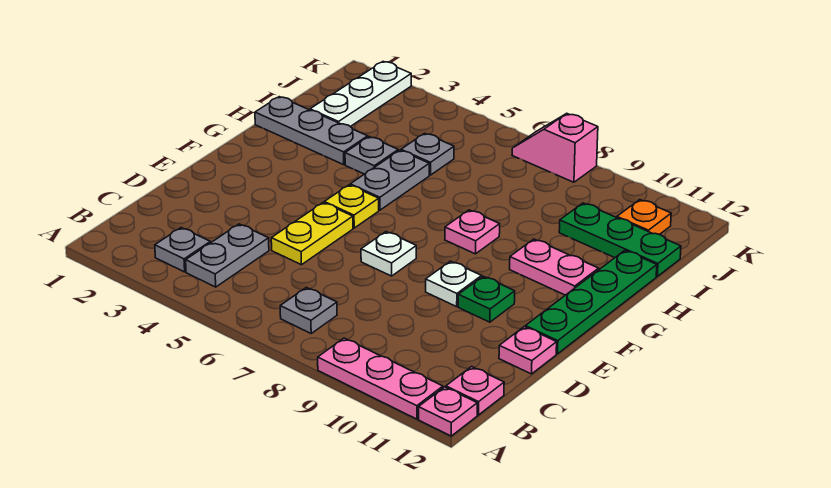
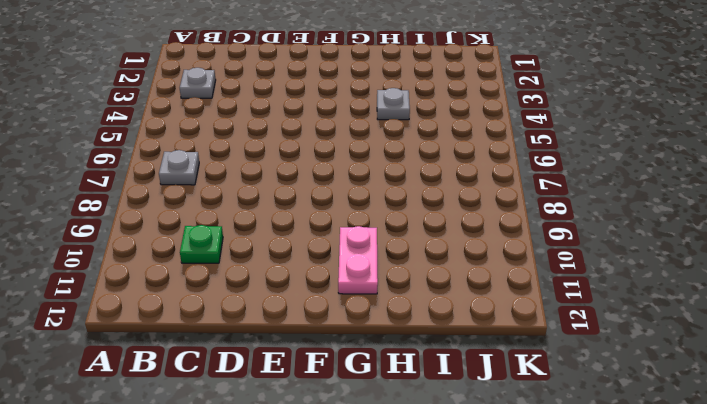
green 1x1 plate [180,225,223,263] -> green 1x1 plate moved to [458,276,515,322]
none -> pink 1x3 plate [318,338,443,419]
none -> pink 1x1 plate [419,387,477,436]
none -> grey 1x2 plate [186,224,269,287]

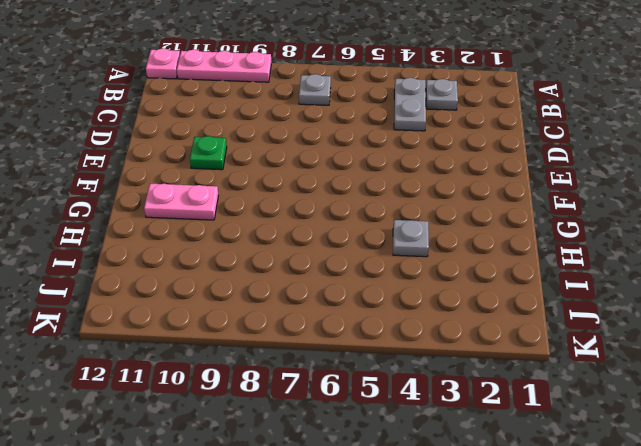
none -> pink 1x1 plate [446,367,504,415]
none -> yellow 1x2 plate [271,203,353,265]
none -> pink 1x1 plate [499,327,557,374]

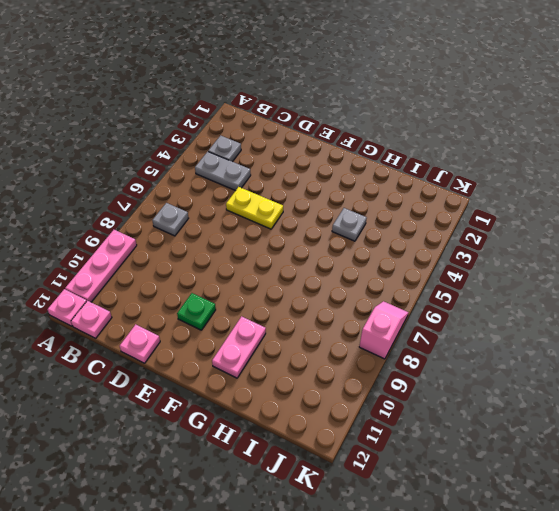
none -> white 1x1 plate [361,232,416,276]
none -> white 1x1 plate [426,261,482,307]
none -> green 1x4 plate [525,250,657,354]

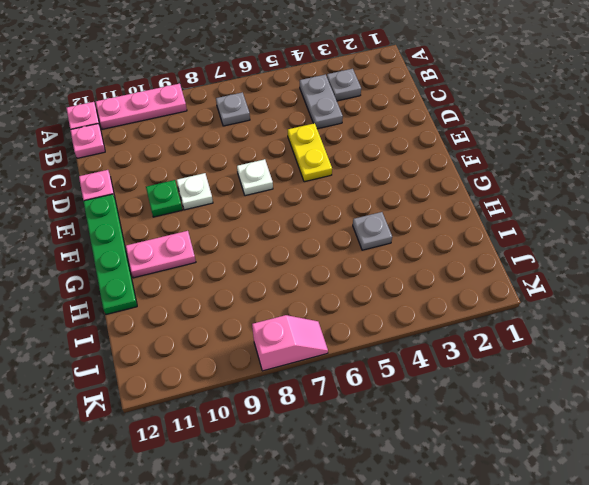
none -> yellow 1x1 plate [324,185,379,228]
none -> grey 1x2 plate [350,150,429,210]
none -> pink 1x1 plate [445,210,500,254]

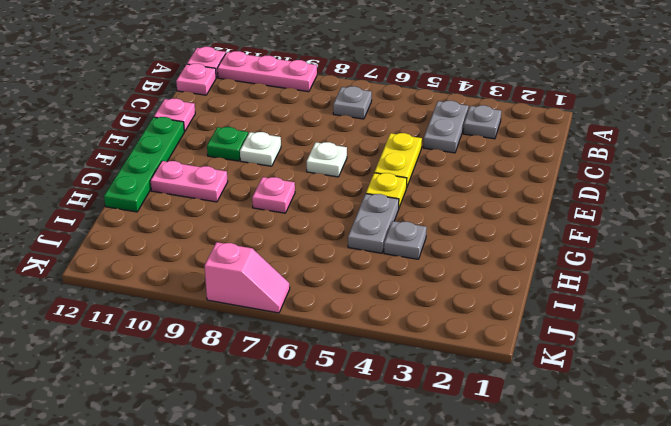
none -> grey 1x3 plate [255,97,368,165]
none -> white 1x3 plate [310,62,411,127]
none -> grey 1x1 plate [401,133,454,175]

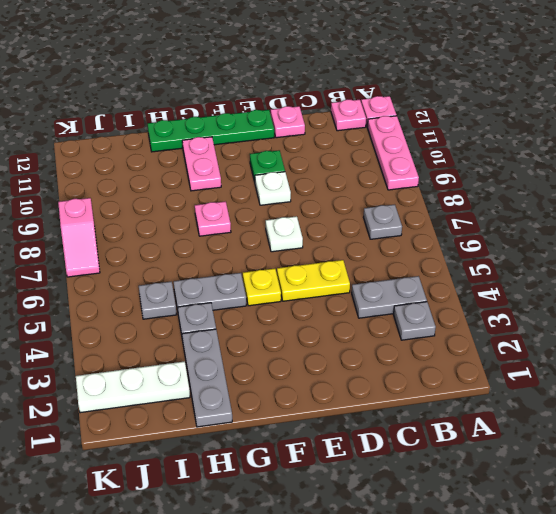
none -> green 1x3 plate [559,203,681,276]
none -> orange 1x1 plate [617,200,671,235]

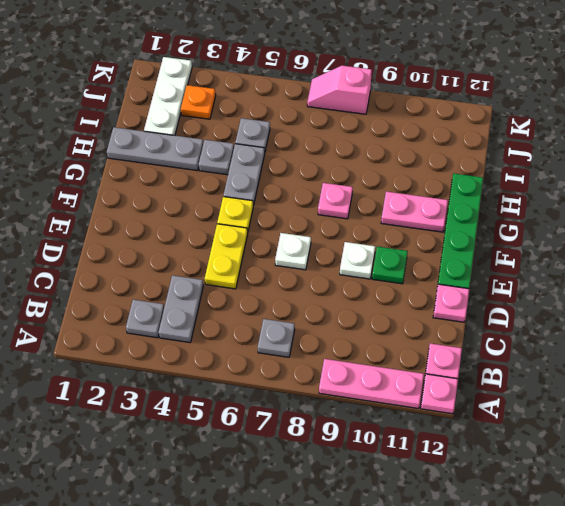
orange 1x1 plate [181,85,216,119] -> orange 1x1 plate moved to [617,200,671,235]
none -> green 1x3 plate [559,203,681,276]

